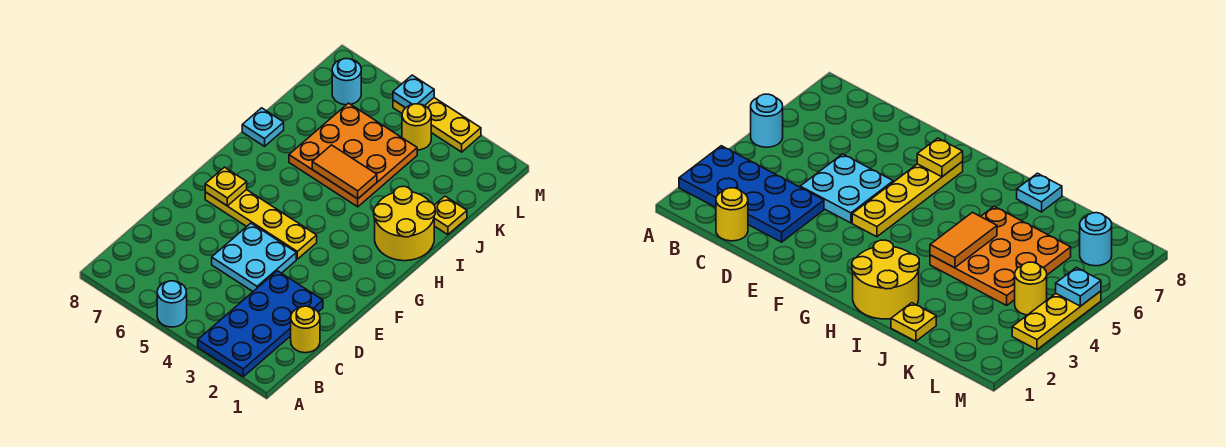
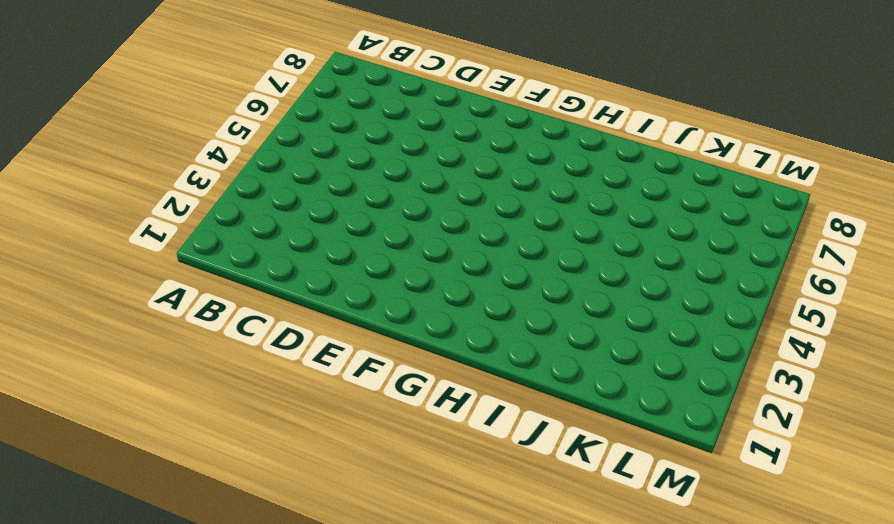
none -> blue 2x4 plate [198,271,323,377]
none -> cyan 1x1 round brick [157,281,187,327]
none -> yellow 1x1 round brick [291,306,320,353]

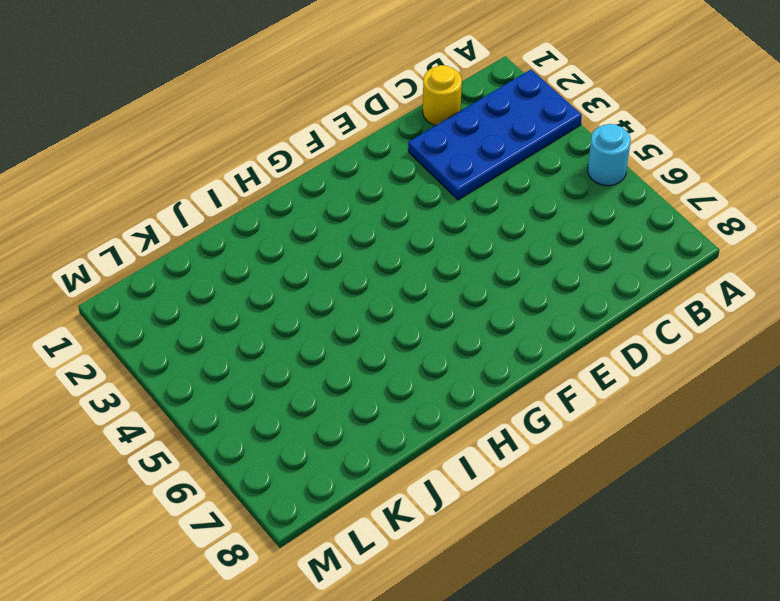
none -> cyan 2x2 plate [212,223,296,291]
none -> yellow 1x4 plate [205,190,317,259]
none -> yellow 2x2 round brick [374,186,435,261]

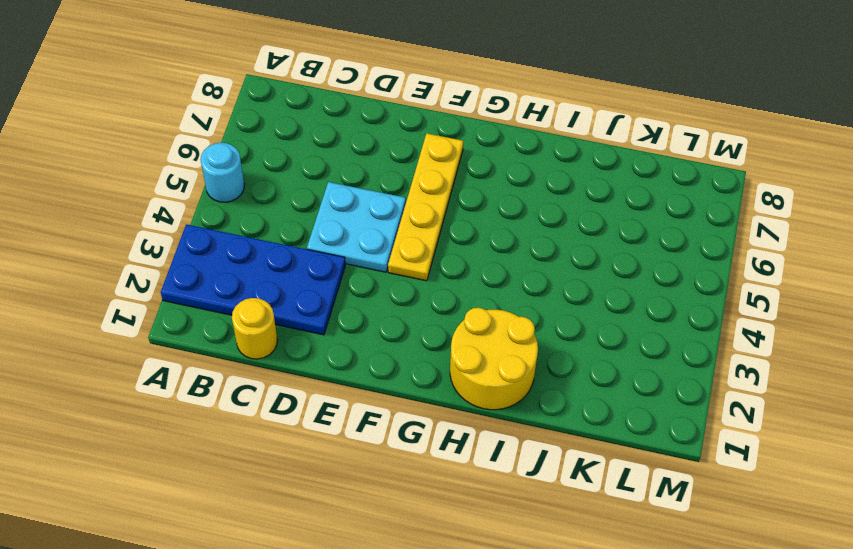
none -> orange 3x3 plate [289,103,417,207]
none -> cyan 1x1 plate [242,108,284,146]
none -> yellow 1x1 plate [434,196,467,235]

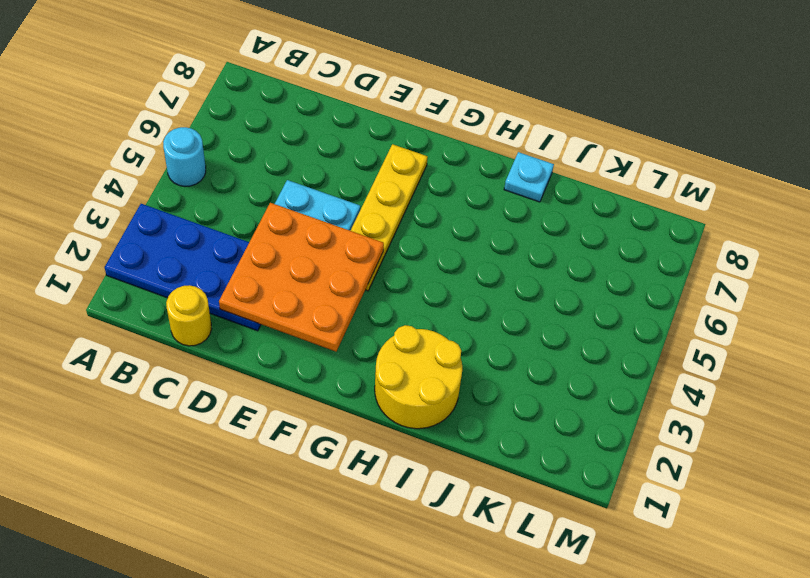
orange 3x3 plate [219,203,384,352] -> orange 3x3 plate moved to [289,103,417,207]
none -> yellow 1x1 plate [434,196,467,235]
none -> yellow 1x1 round brick [402,104,431,150]
none -> cyan 1x1 round brick [332,59,361,105]

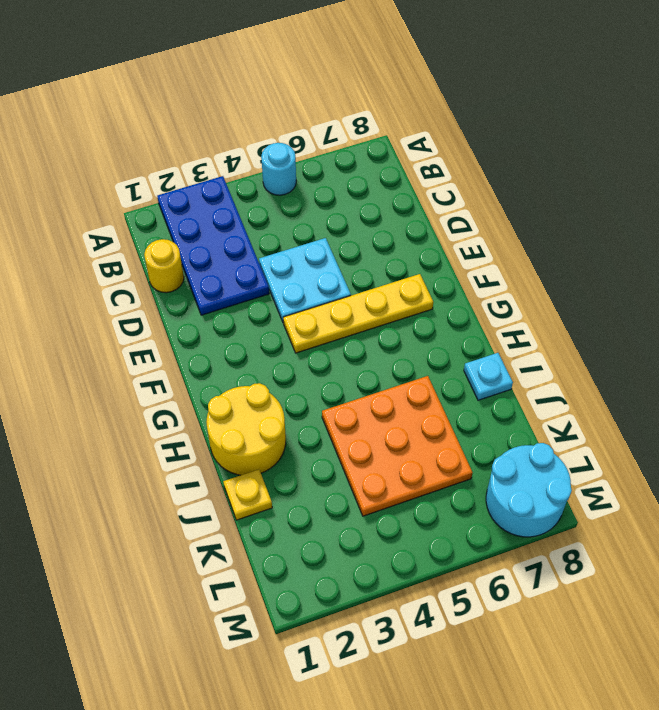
cyan 2x2 round brick [486,443,572,537] -> cyan 1x1 round brick [332,59,361,105]
none -> yellow 1x1 round brick [402,104,431,150]
none -> yellow 1x3 plate [393,98,481,152]
none -> yellow 1x1 plate [205,167,247,206]

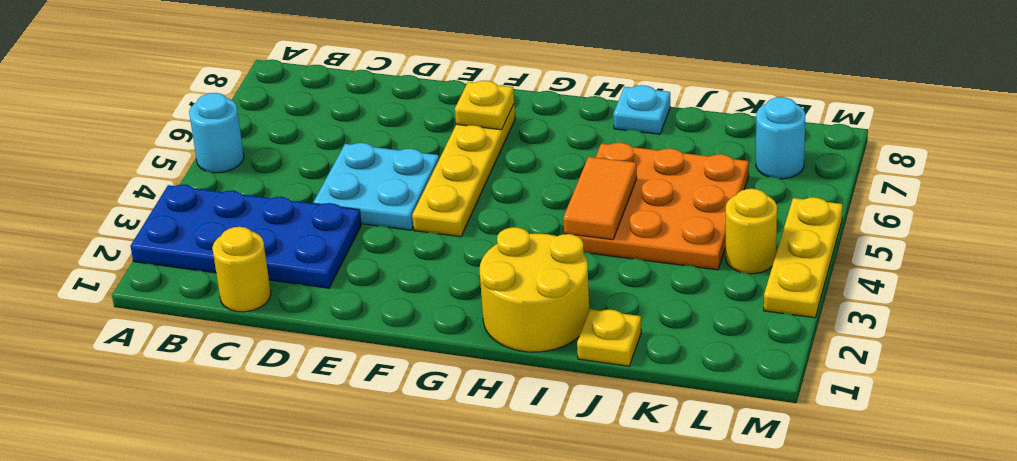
none -> cyan 1x1 plate [393,75,434,108]

